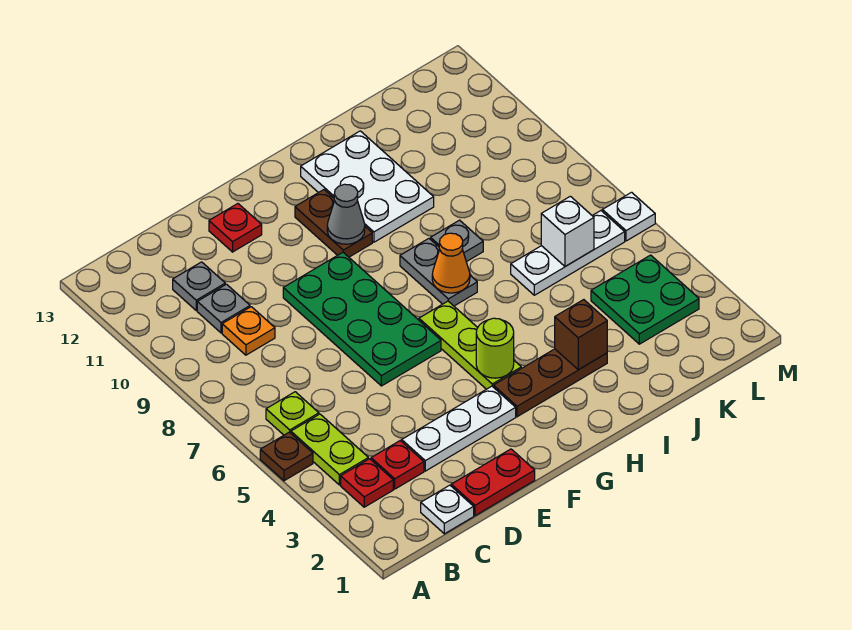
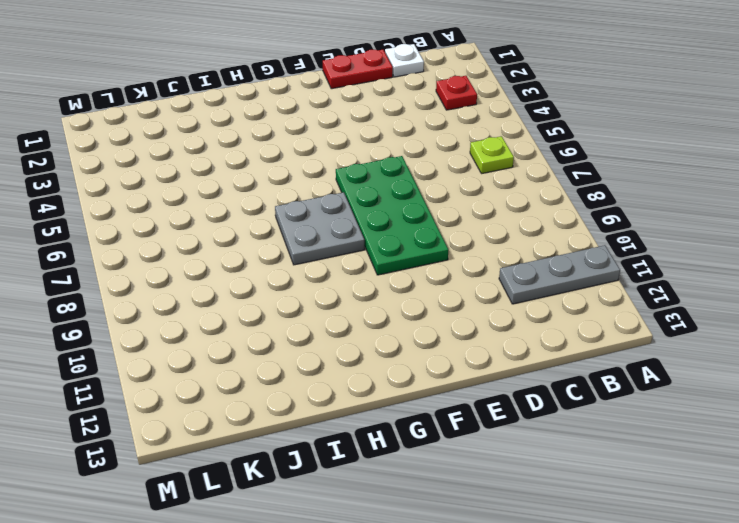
grey 1x3 plate [499,245,620,304] -> grey 1x1 plate [173,262,225,310]
grey 2x2 plate [275,192,365,265] -> grey 1x2 plate [400,239,477,306]
none -> brown 1x1 plate [260,432,313,481]
none -> lime 1x2 plate [291,414,368,485]
none -> red 1x1 plate [371,441,424,489]

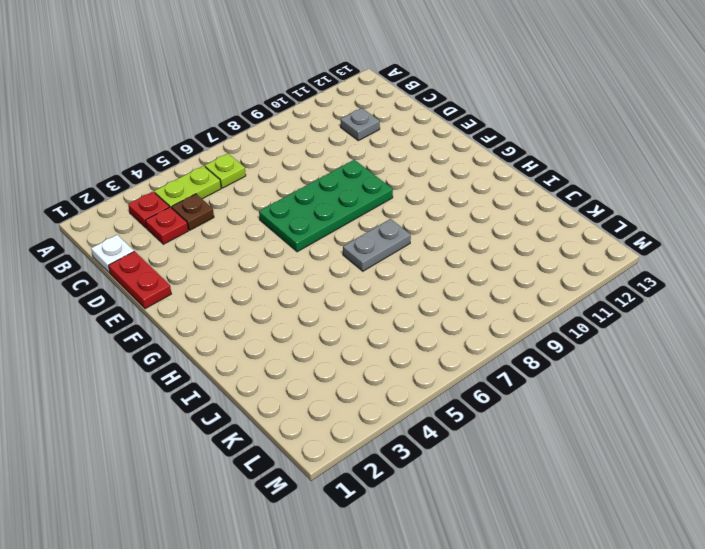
brown 1x1 plate [172,194,214,230] -> brown 1x1 plate moved to [260,432,313,481]
none -> orange 1x1 plate [222,307,275,355]
none -> grey 1x1 plate [197,284,250,333]
none -> white 1x3 plate [402,386,516,471]

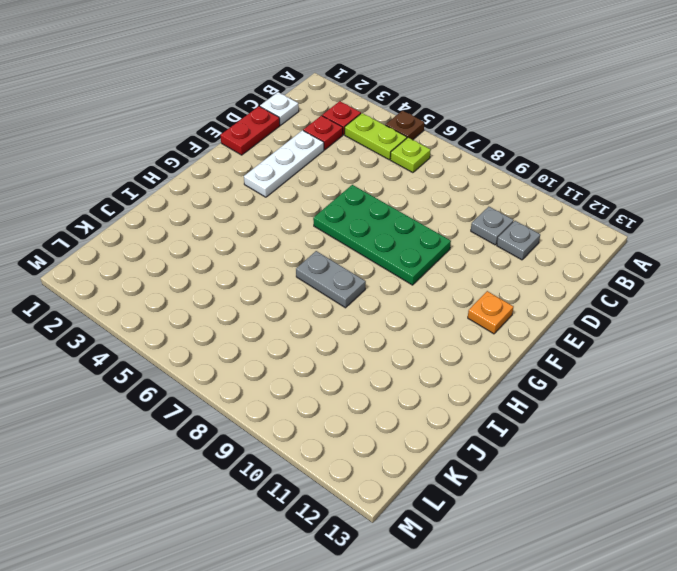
orange 1x1 plate [468,291,514,334] -> orange 1x1 plate moved to [222,307,275,355]
none -> red 1x1 plate [209,204,262,252]
none -> brown 1x3 plate [493,349,607,417]
none -> lime 1x3 plate [419,301,521,389]

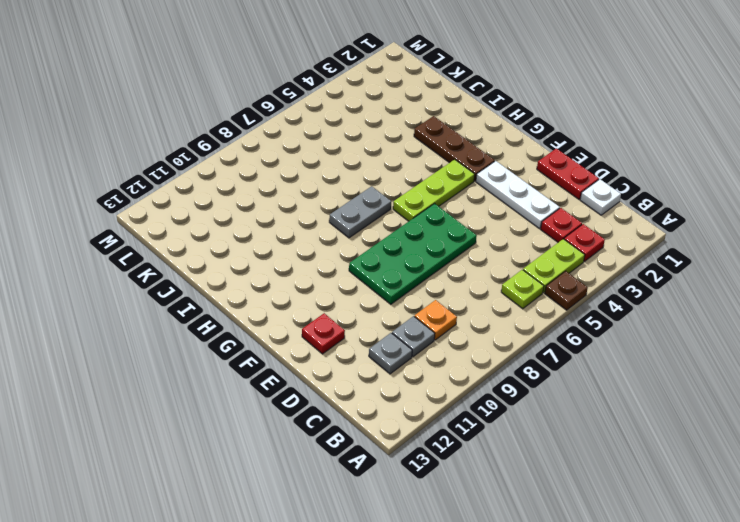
none -> brown 1x2 plate [295,190,372,257]
none -> white 2x3 plate [301,131,434,242]
none -> grey 1x1 plate [431,220,483,262]

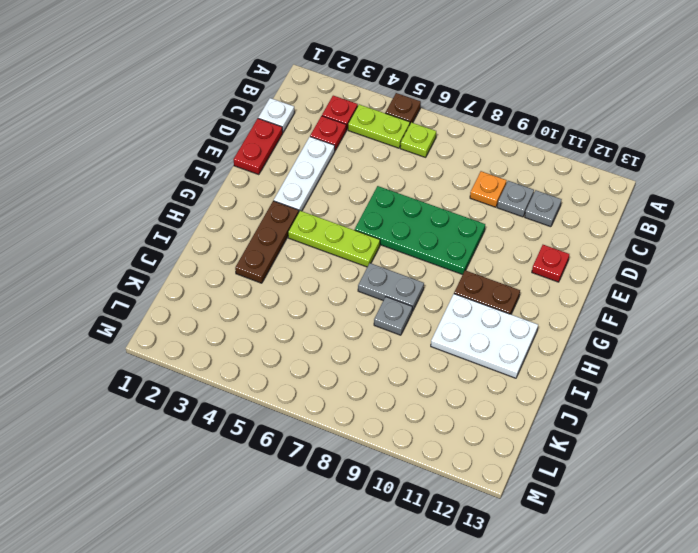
none -> white 1x3 plate [511,211,625,295]
none -> green 2x2 plate [591,255,699,344]
none -> white 1x1 plate [602,192,655,241]

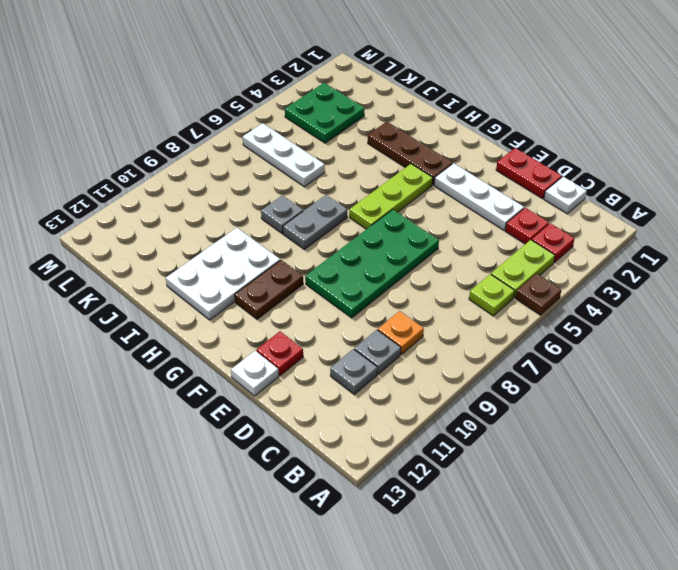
white 1x1 plate [231,351,279,396] -> white 1x1 plate moved to [602,192,655,241]
none -> lime 1x1 round brick [476,318,514,378]
none -> grey 1x1 cone [327,184,365,244]
none -> orange 1x1 cone [432,233,470,293]

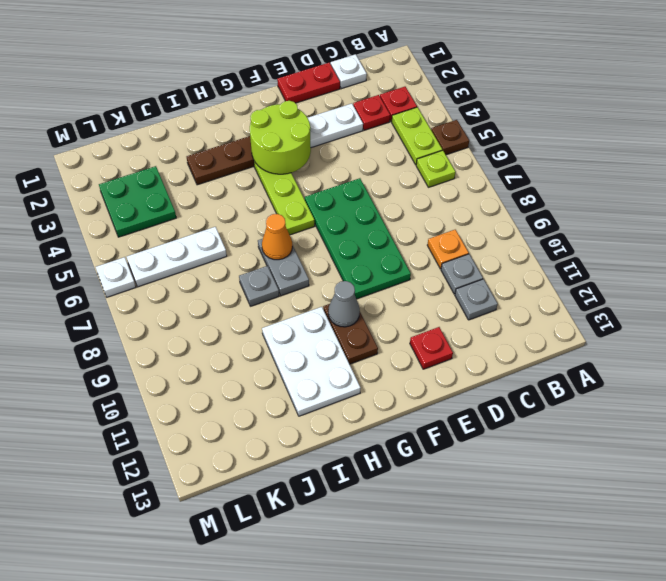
lime 2x2 round brick [250,101,311,174] -> lime 1x1 round brick [476,318,514,378]
none -> brown 1x1 brick [555,300,607,370]
none -> white 1x1 brick [541,196,594,266]

